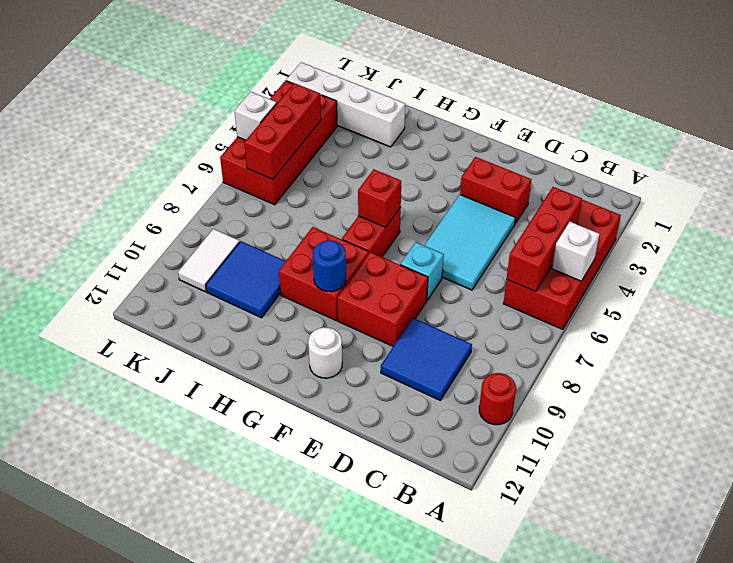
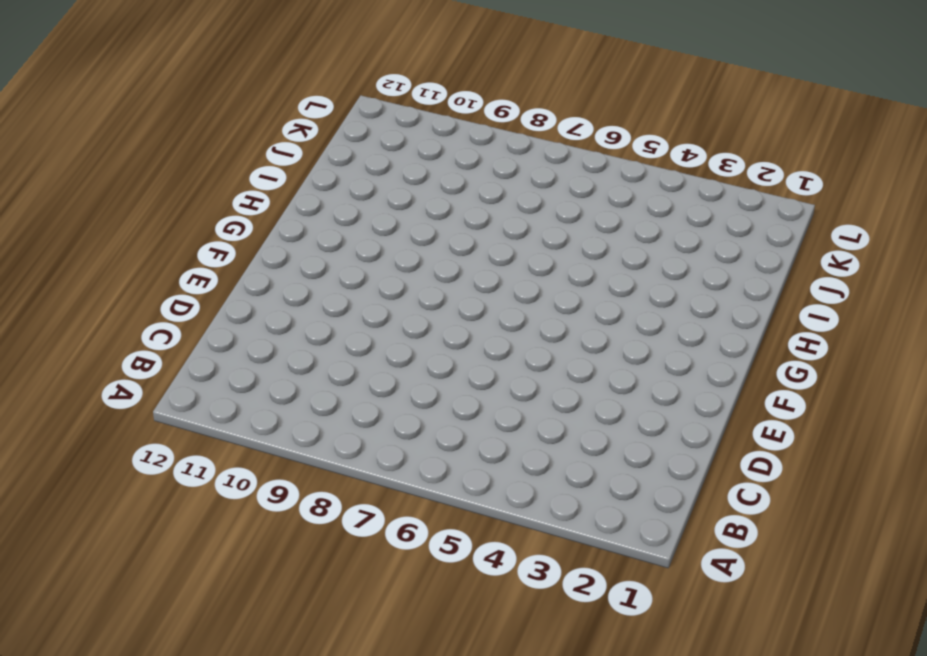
none -> red 2x4 brick [503,200,621,329]
none -> red 1x1 round brick [479,373,516,425]
none -> blue 2x2 tile [381,318,472,400]

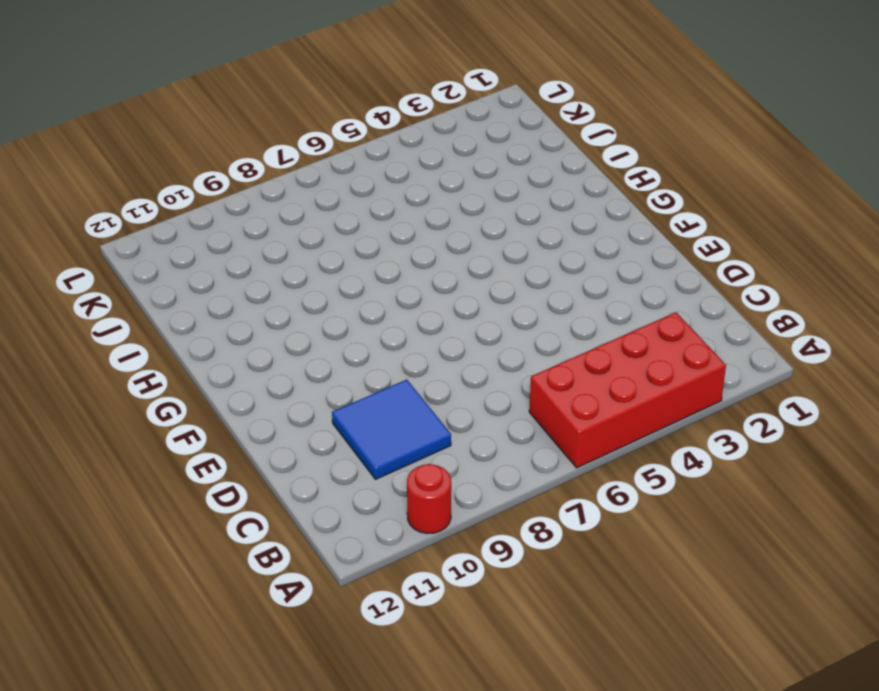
none -> red 1x2 brick [460,157,531,224]
none -> cyan 2x3 tile [424,195,515,290]
none -> cyan 1x1 brick [400,242,444,300]

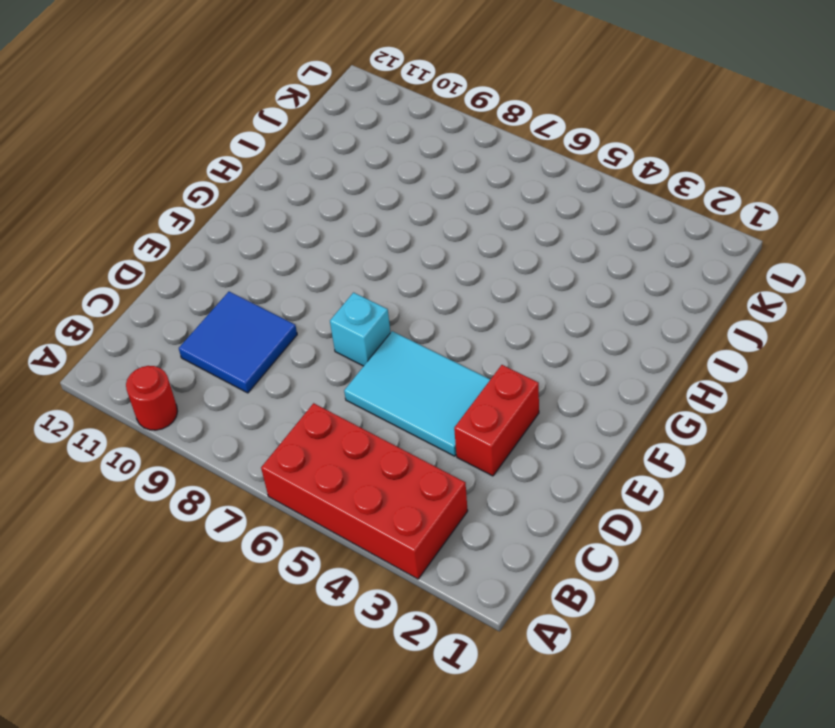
none -> red 2x2 brick [337,252,428,346]
none -> white 1x1 round brick [308,327,342,378]
none -> red 1x2 brick [342,207,401,257]

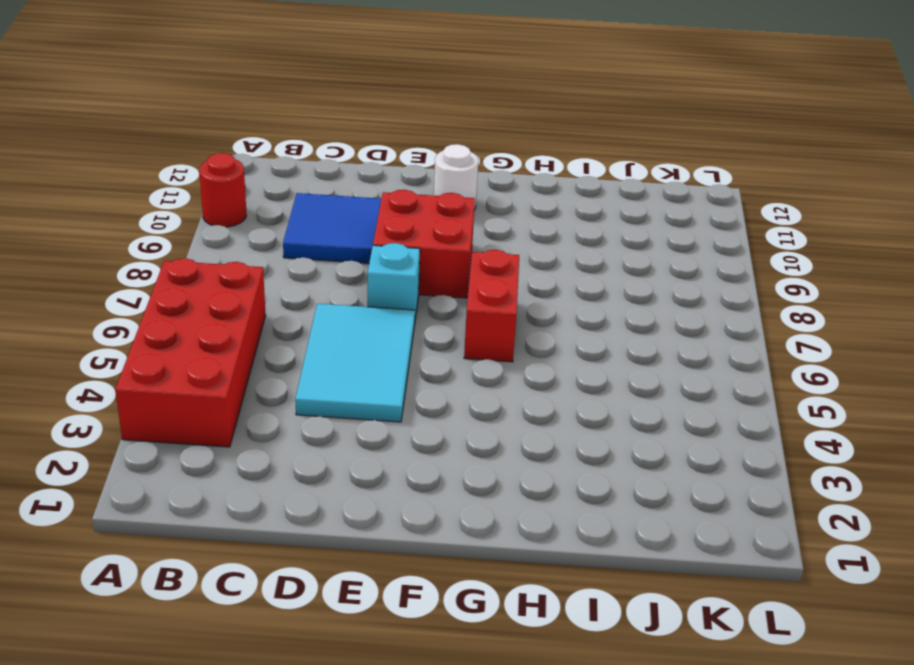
none -> red 1x2 brick [460,157,531,224]
none -> red 2x2 brick [279,227,369,321]
none -> white 1x4 brick [286,62,405,147]

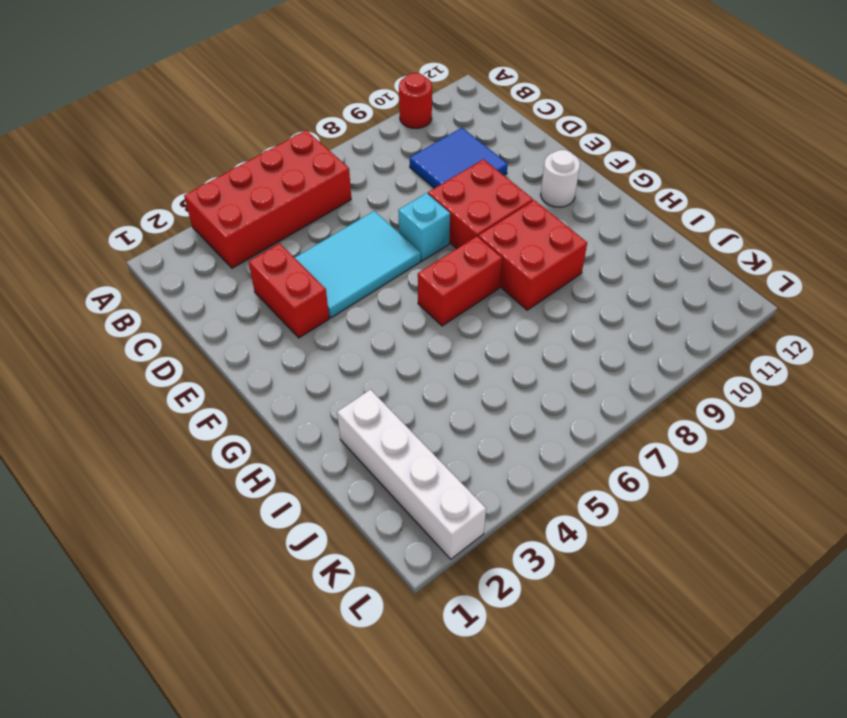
none -> blue 2x2 tile [206,241,286,318]
none -> red 2x4 brick [220,81,337,205]
none -> white 1x2 tile [178,229,239,292]

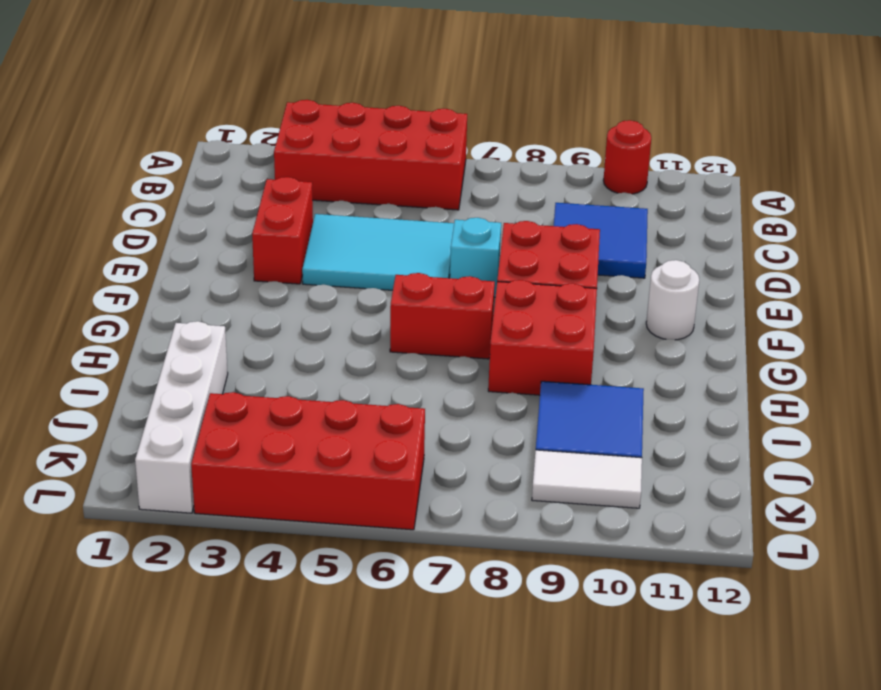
none -> white 1x1 brick [552,222,599,281]
none -> red 1x3 brick [507,187,582,292]
none -> red 1x1 brick [358,170,401,227]

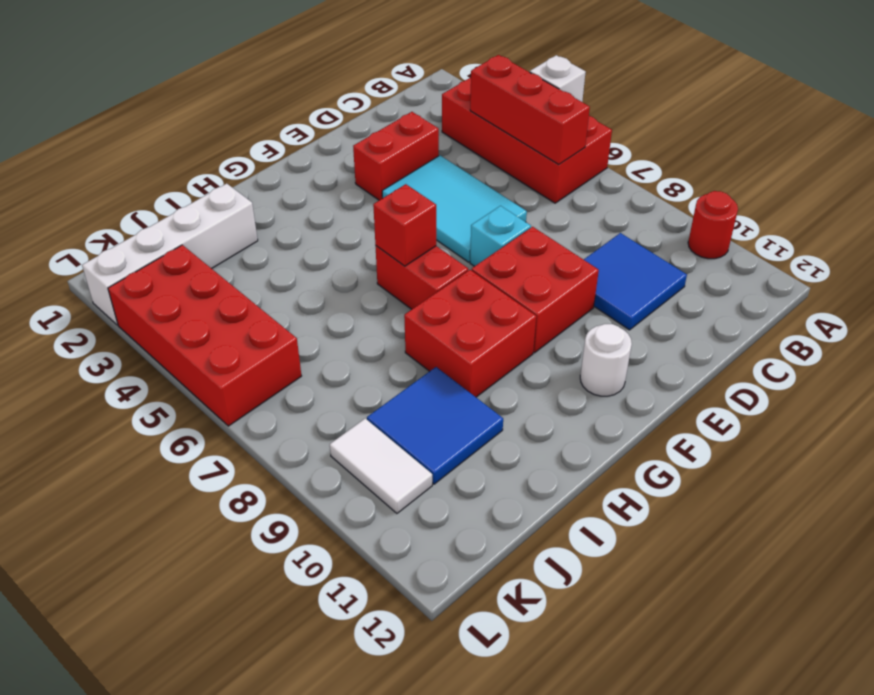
none -> blue 1x1 round brick [313,241,346,292]
none -> red 1x3 brick [244,83,321,179]
none -> white 1x1 brick [234,92,277,140]

